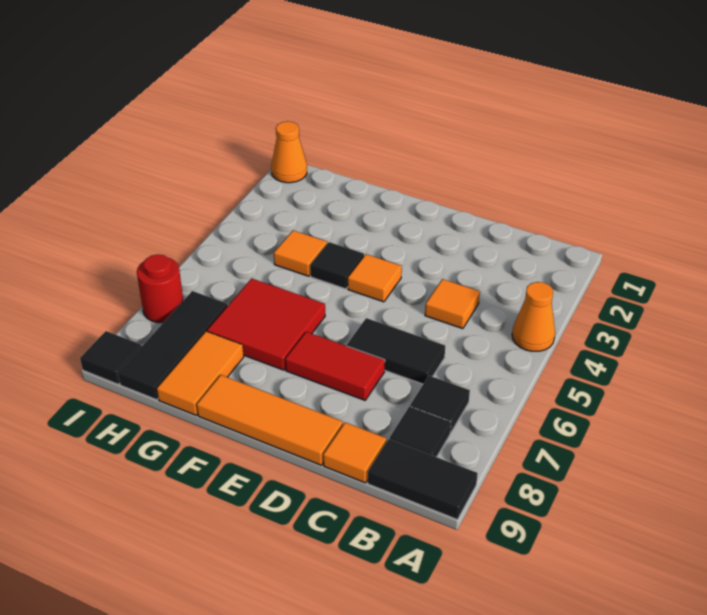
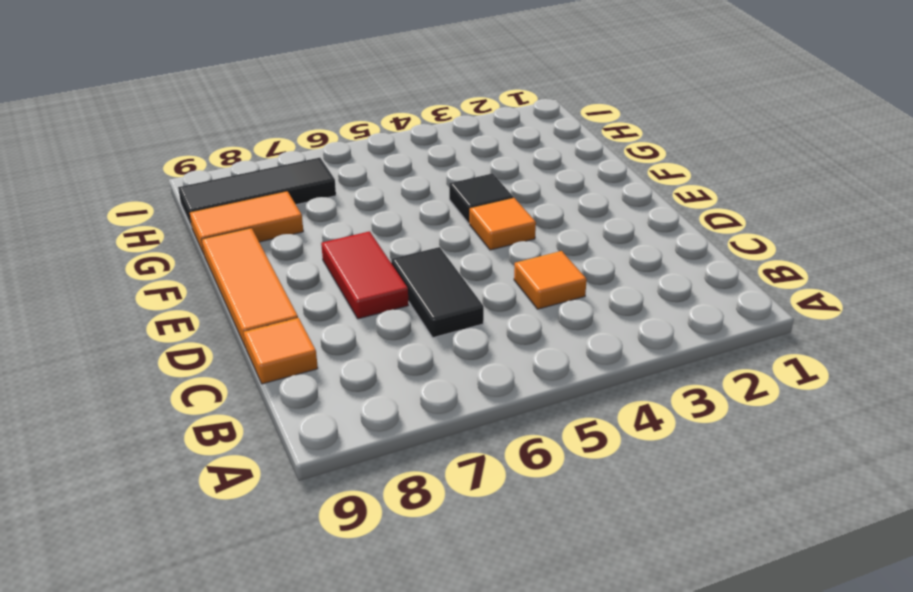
none -> orange 1x1 cone [512,282,555,351]
none -> black 1x2 tile [368,439,478,520]
none -> black 1x1 tile [410,376,470,432]

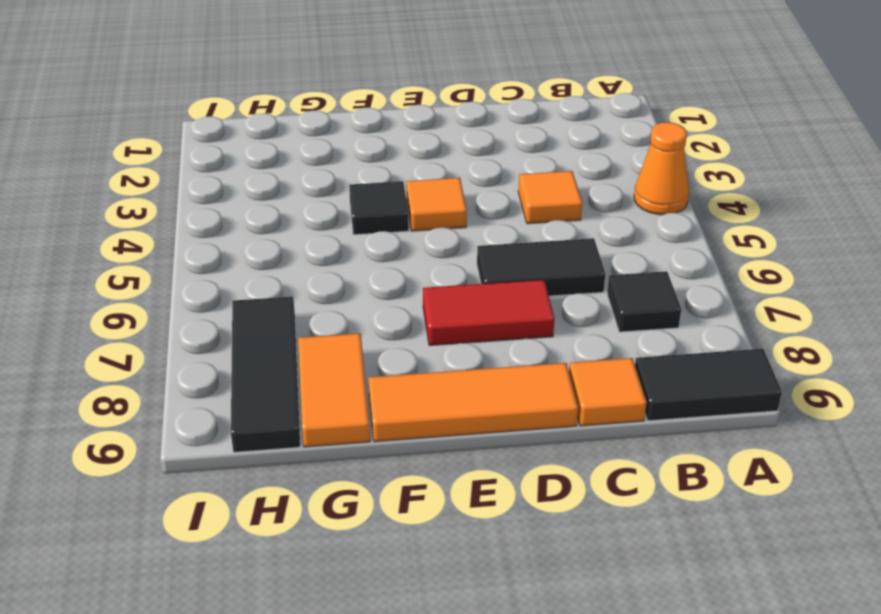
none -> black 1x1 tile [390,406,451,457]
none -> red 2x2 tile [207,278,325,370]
none -> orange 1x1 tile [274,230,327,276]

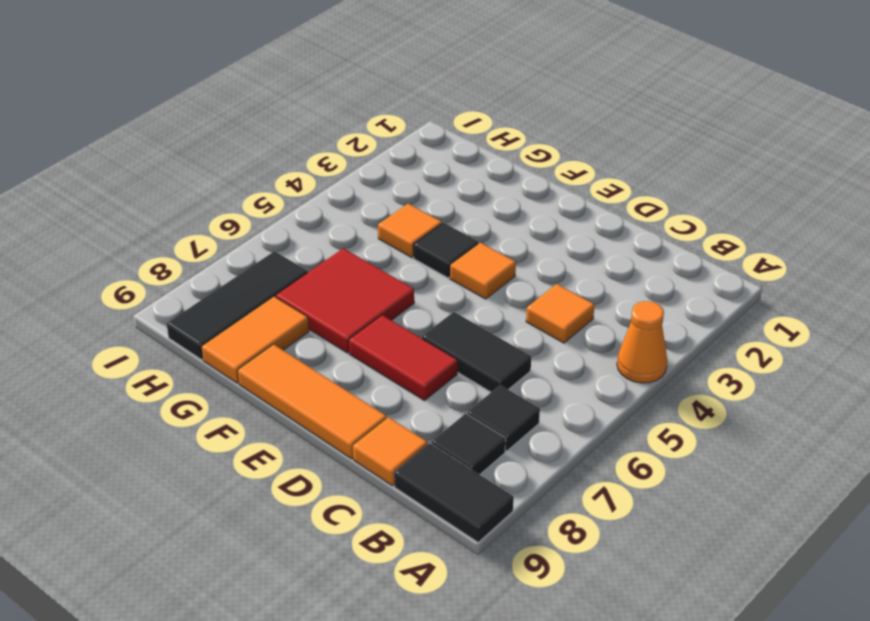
none -> orange 1x1 cone [271,121,307,183]
none -> red 1x1 round brick [137,254,183,323]
none -> black 1x1 tile [80,331,142,384]

